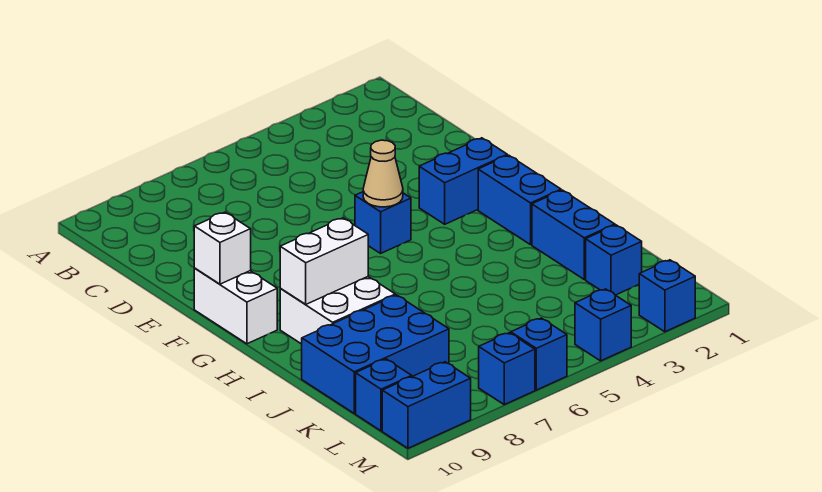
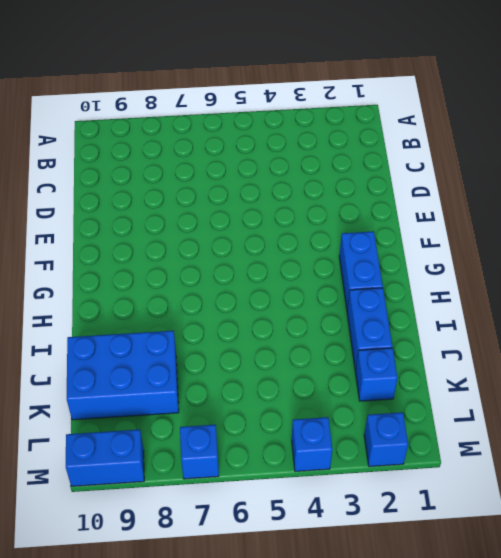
none -> blue 1x2 brick [419,138,507,224]
none -> blue 1x1 brick [355,192,411,253]
none -> white 1x2 brick [194,268,277,344]

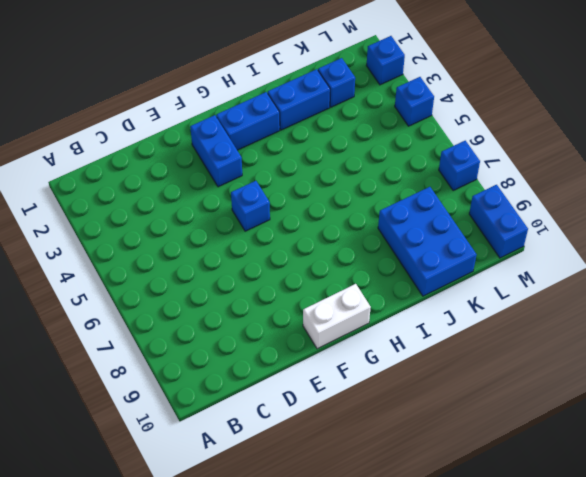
none -> white 2x2 brick [280,277,395,344]
none -> blue 1x1 brick [356,359,412,431]
none -> blue 1x1 brick [511,318,567,390]

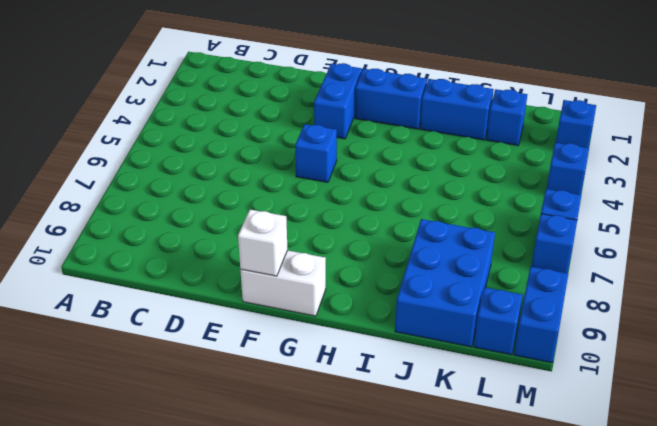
none -> white 2x2 brick [280,277,395,344]
none -> tan 1x1 cone [363,140,403,207]
none -> white 1x2 brick [280,218,368,304]

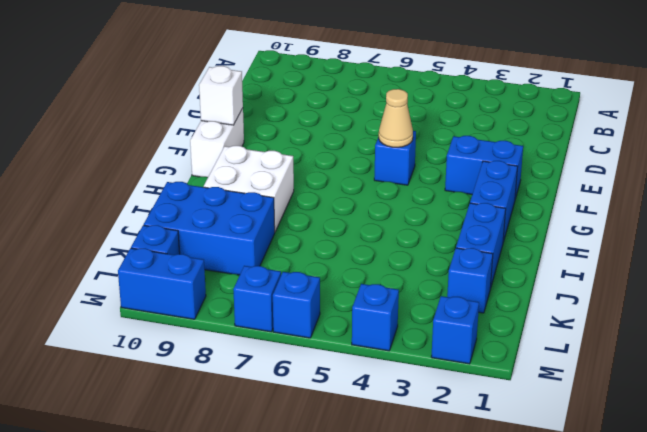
none -> white 1x2 brick [280,218,368,304]

